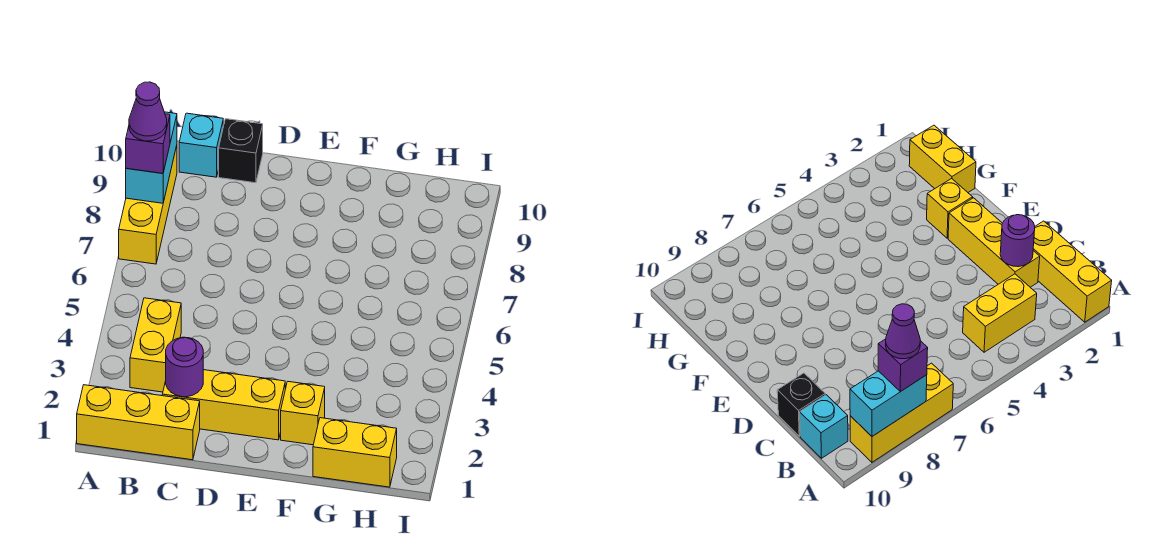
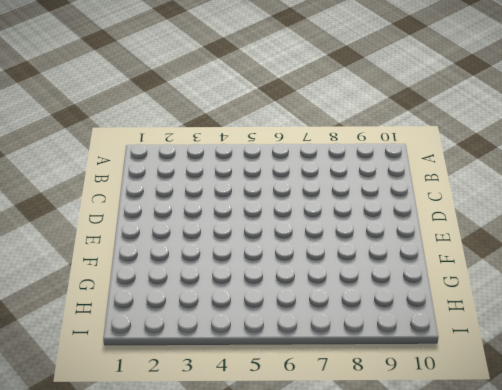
none -> yellow 1x3 brick [77,385,200,460]
none -> yellow 1x3 brick [119,146,177,264]
none -> yellow 1x2 brick [130,298,181,392]

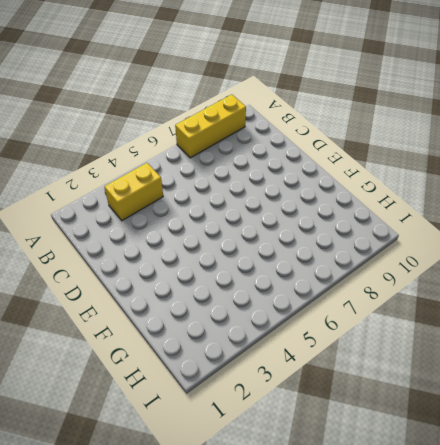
none -> yellow 1x3 brick [77,385,200,460]
none -> cyan 1x1 brick [179,113,223,177]
none -> yellow 1x3 brick [162,370,285,440]

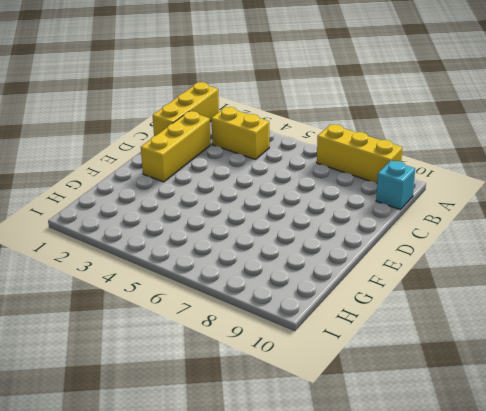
none -> black 1x1 brick [219,119,263,183]
none -> yellow 1x1 brick [281,382,325,445]
none -> yellow 1x2 brick [313,418,397,487]

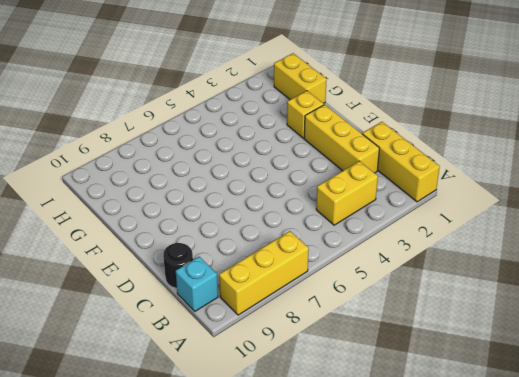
black 1x1 round brick [163,243,193,288] -> black 1x1 brick [219,119,263,183]
none -> cyan 1x2 brick [126,112,177,203]
none -> purple 1x1 round brick [166,337,203,397]
none -> purple 1x1 brick [126,114,170,173]

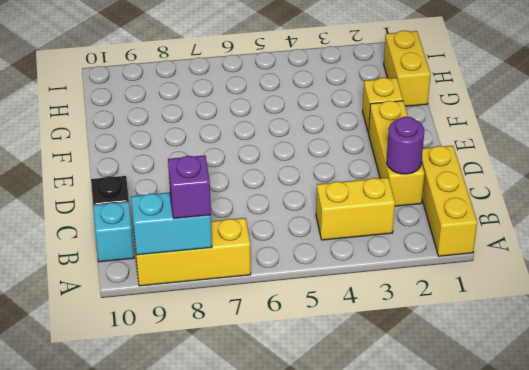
none -> purple 1x1 cone [129,82,167,141]

